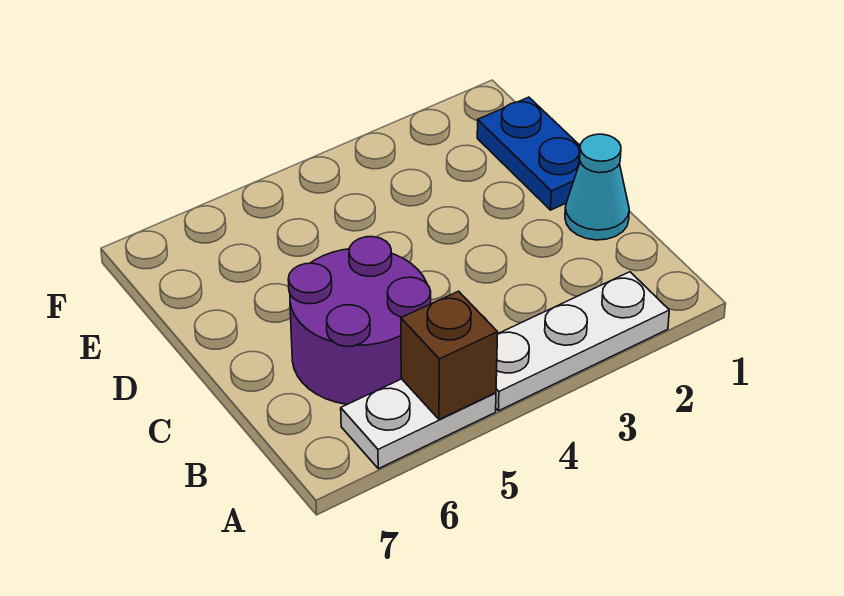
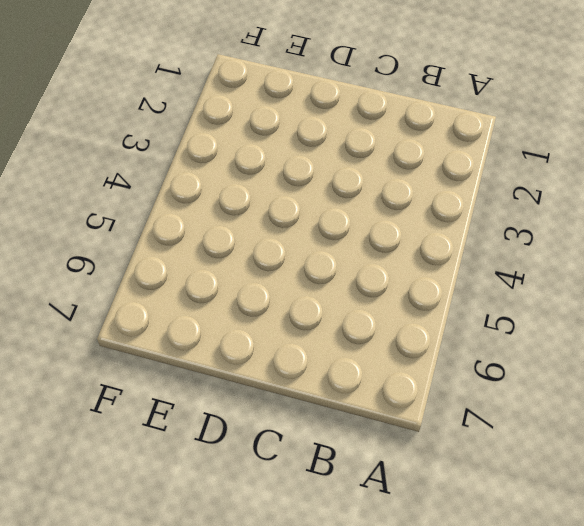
none -> white 1x3 plate [496,272,669,411]
none -> white 1x2 plate [341,379,496,469]

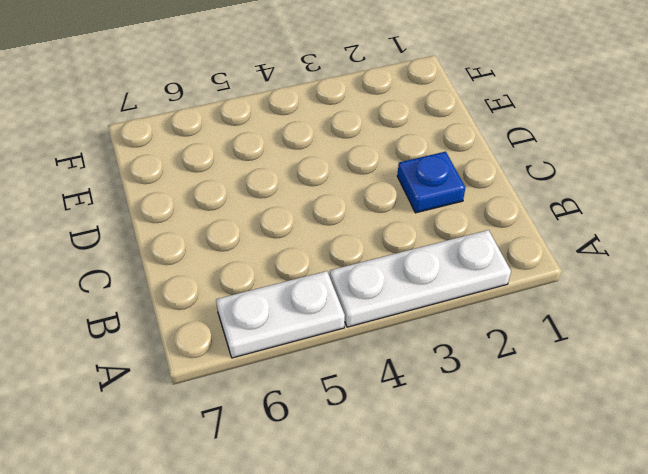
blue 1x1 plate [397,152,465,213] -> none
none -> purple 2x2 round brick [288,237,431,404]
none -> cyan 1x1 cone [565,134,629,240]

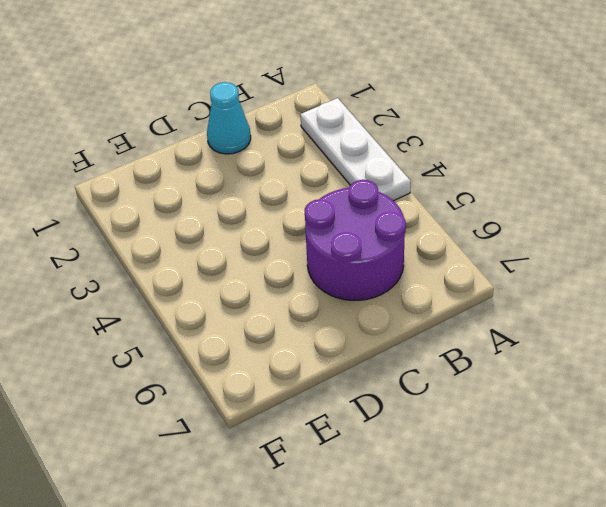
none -> white 1x2 plate [341,379,496,469]
none -> blue 1x2 plate [477,97,580,210]

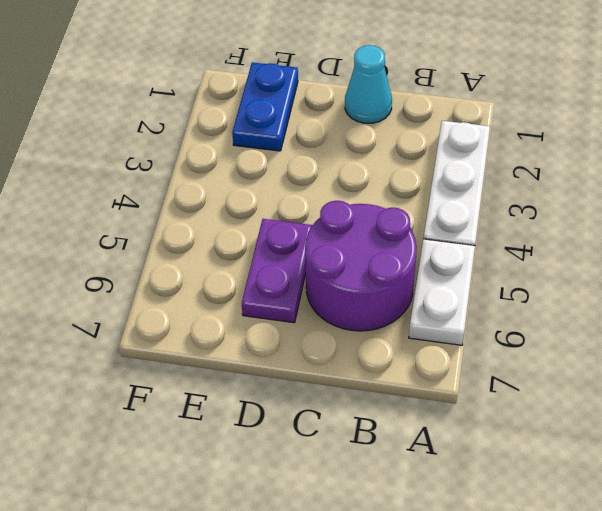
purple 1x2 plate [242,219,312,323] -> none
blue 1x2 plate [232,62,298,151] -> blue 1x2 plate turned to [477,97,580,210]
none -> brown 1x1 brick [401,291,498,420]

